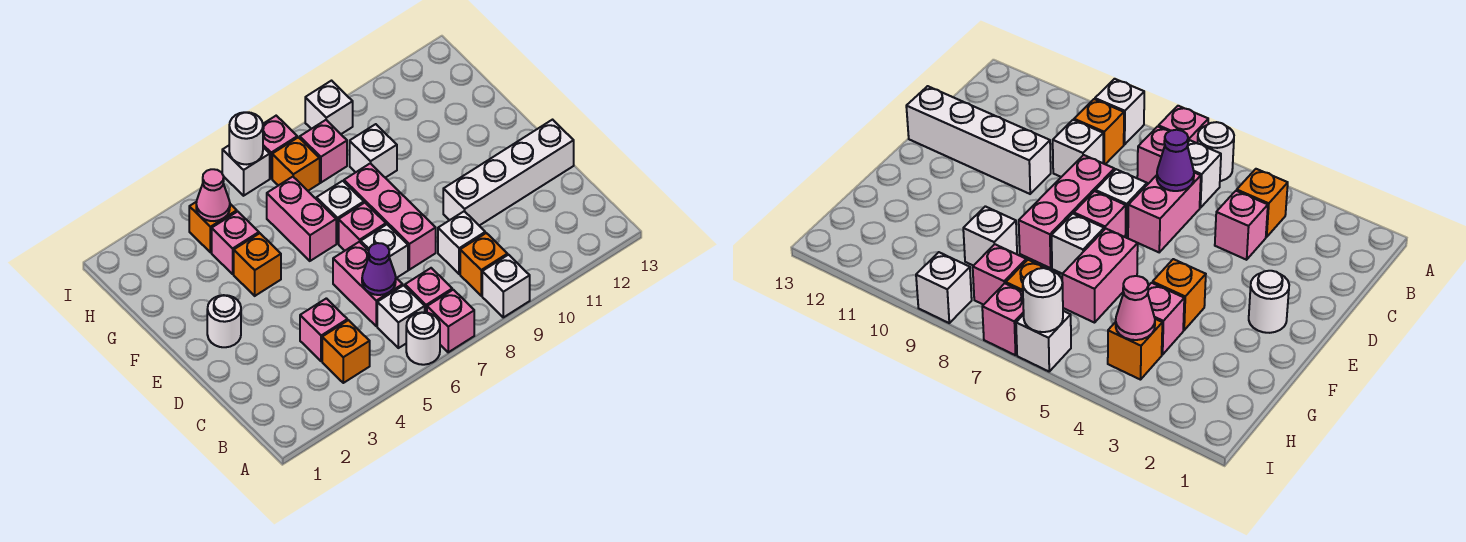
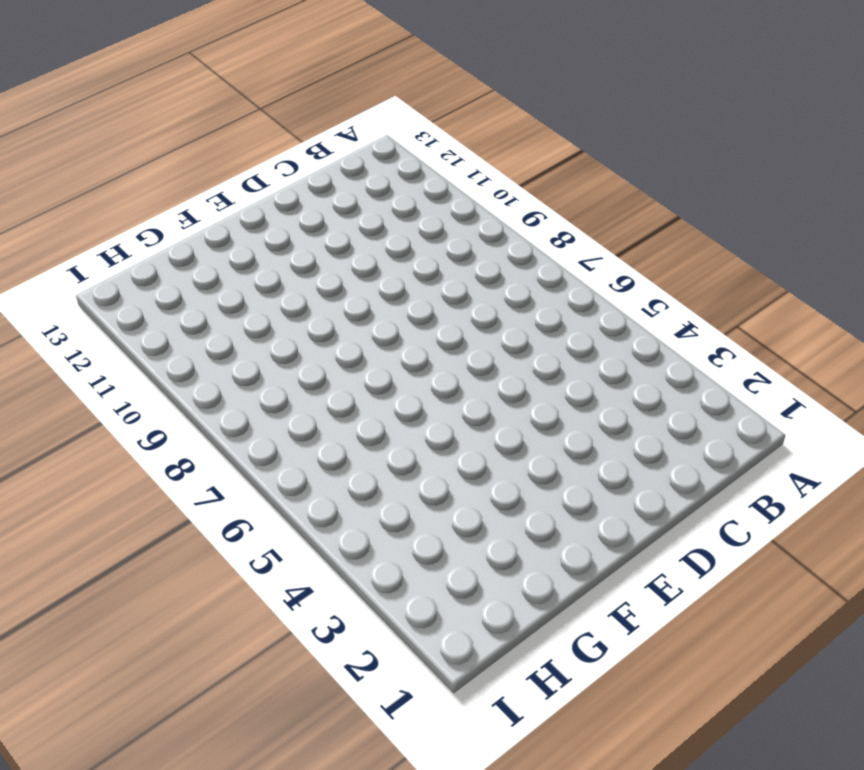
none -> white 1x1 round brick [406,312,440,365]
none -> pink 1x1 brick [427,290,474,352]
none -> white 1x1 brick [482,255,530,317]

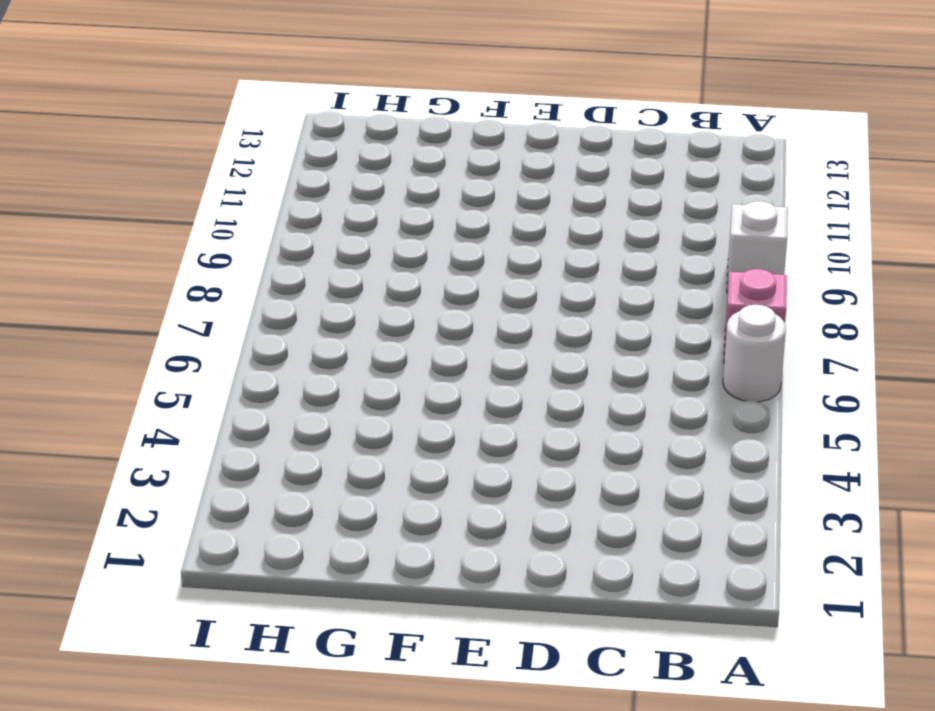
none -> orange 1x1 brick [322,320,370,383]
none -> white 1x1 brick [377,285,425,348]
none -> pink 1x1 brick [405,268,452,313]

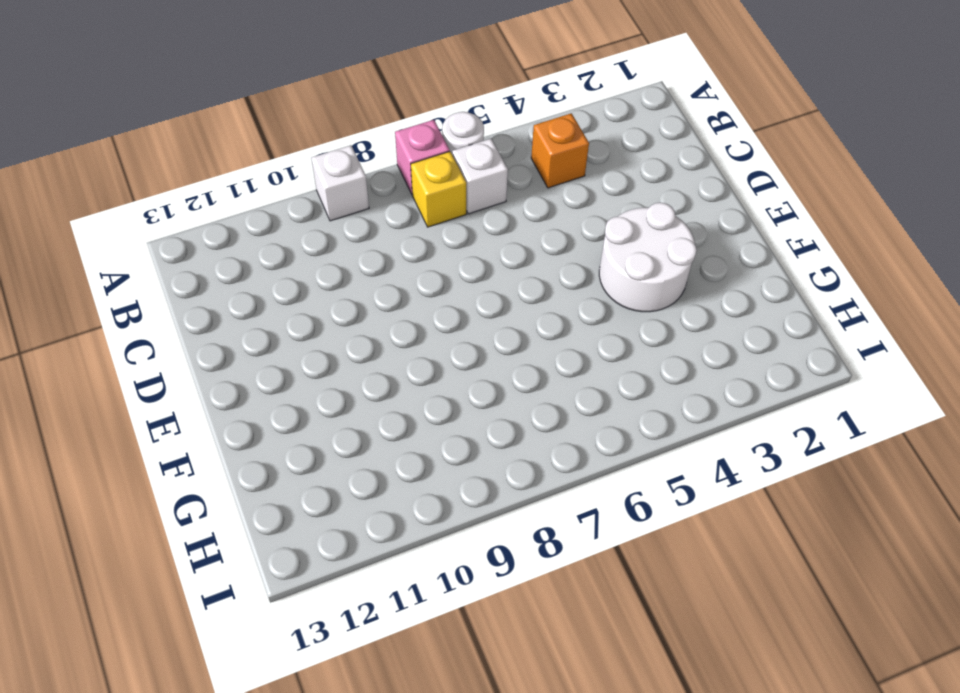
yellow 1x1 brick [411,152,466,227] -> pink 1x1 brick [405,268,452,313]
white 2x2 round brick [599,203,697,312] -> orange 1x1 brick [234,233,281,296]
none -> orange 1x1 brick [460,233,508,296]
none -> pink 1x1 brick [300,298,347,361]
none -> pink 1x2 brick [333,242,403,326]

